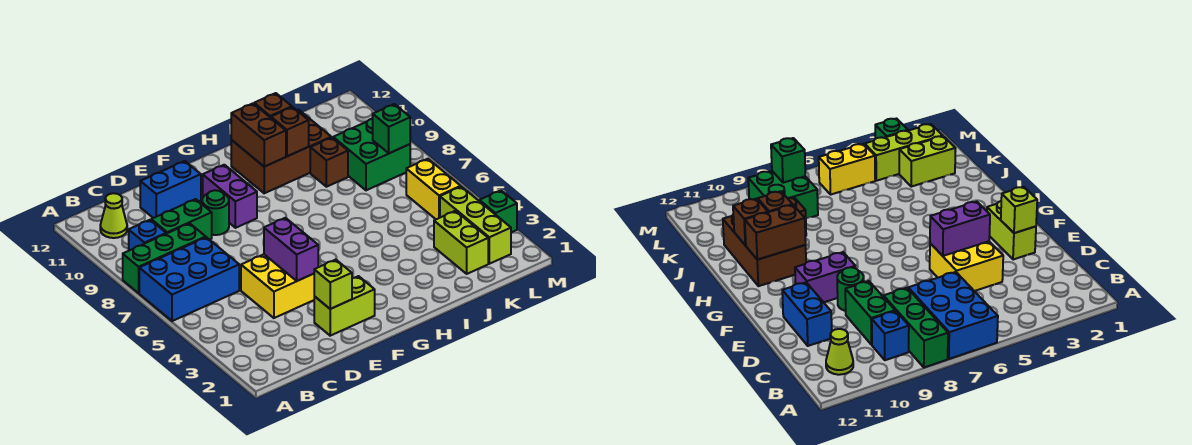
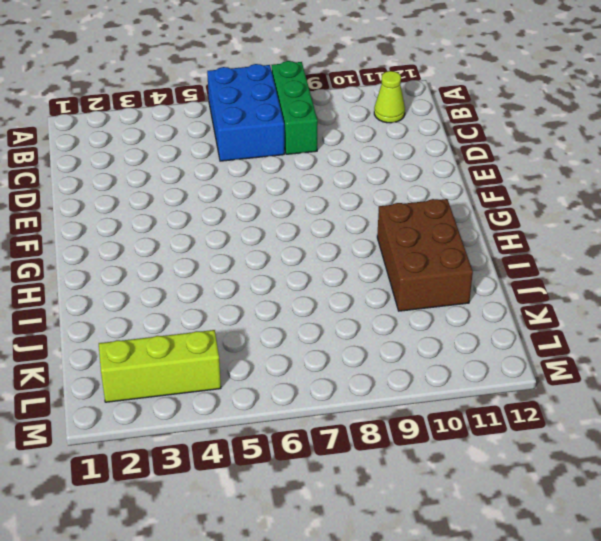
none -> blue 1x1 brick [129,220,166,250]
none -> green 1x2 brick [151,199,212,240]
none -> yellow 2x2 brick [241,254,314,318]

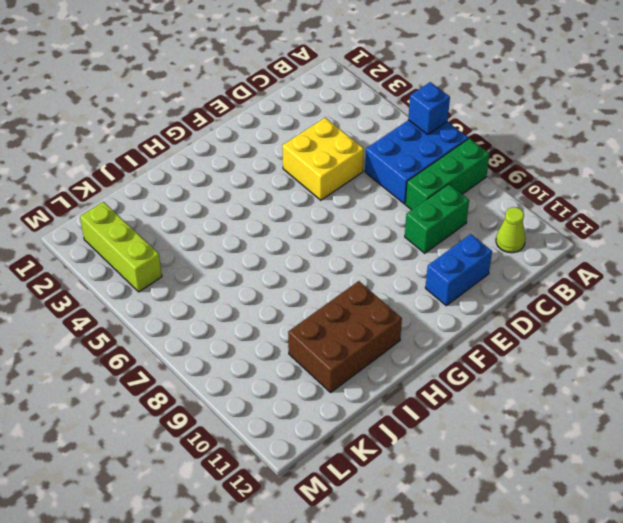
blue 1x1 brick [408,82,450,135] -> blue 1x1 brick moved to [129,220,166,250]
none -> lime 1x2 brick [314,276,375,336]
none -> green 1x1 round brick [202,190,229,235]
none -> purple 1x2 brick [203,165,257,228]

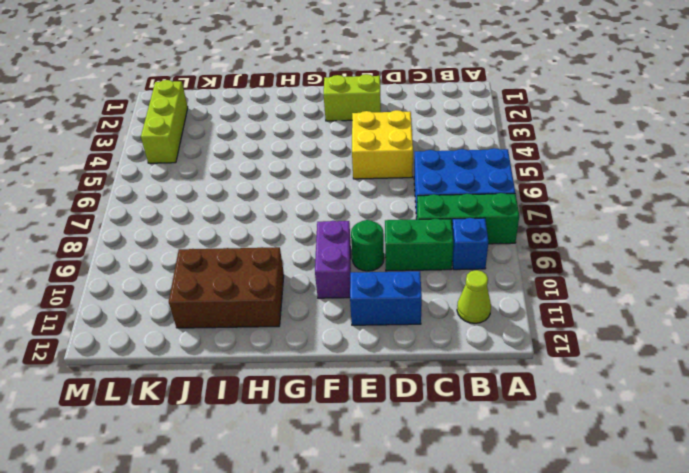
none -> brown 1x1 brick [310,137,348,187]
none -> lime 1x2 brick [434,211,488,274]
none -> green 2x2 brick [333,119,410,190]

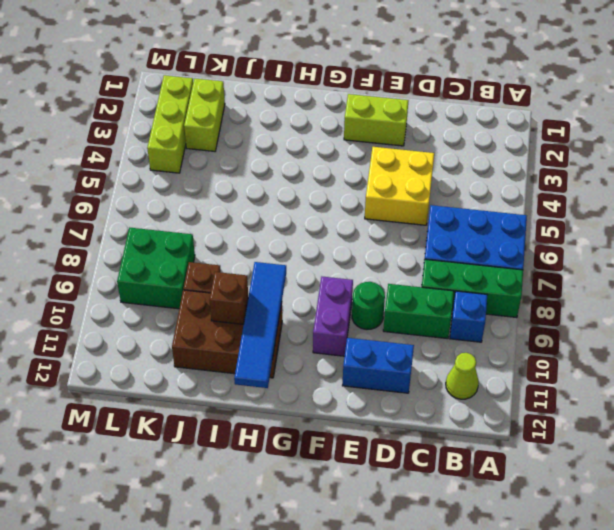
blue 1x4 tile [234,262,286,388] -> brown 1x2 brick [231,103,286,167]
none -> yellow 1x2 brick [406,159,461,219]
none -> green 1x1 brick [479,190,517,232]
none -> lime 1x1 brick [314,260,352,309]

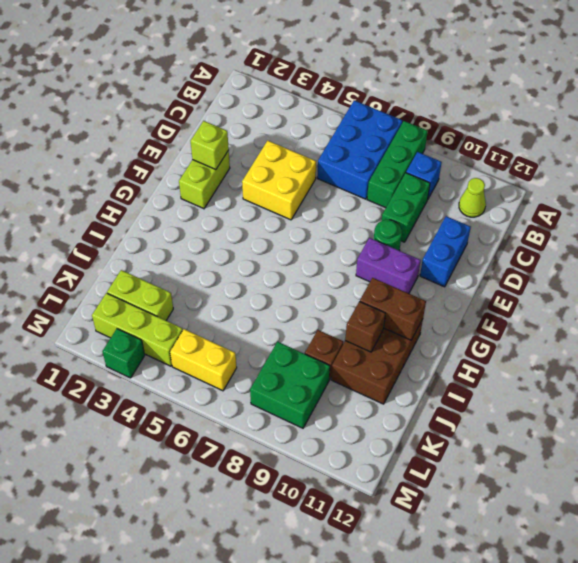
none -> purple 1x2 brick [264,218,318,281]
none -> brown 1x1 brick [254,93,292,118]
none -> green 1x1 brick [373,104,410,153]

